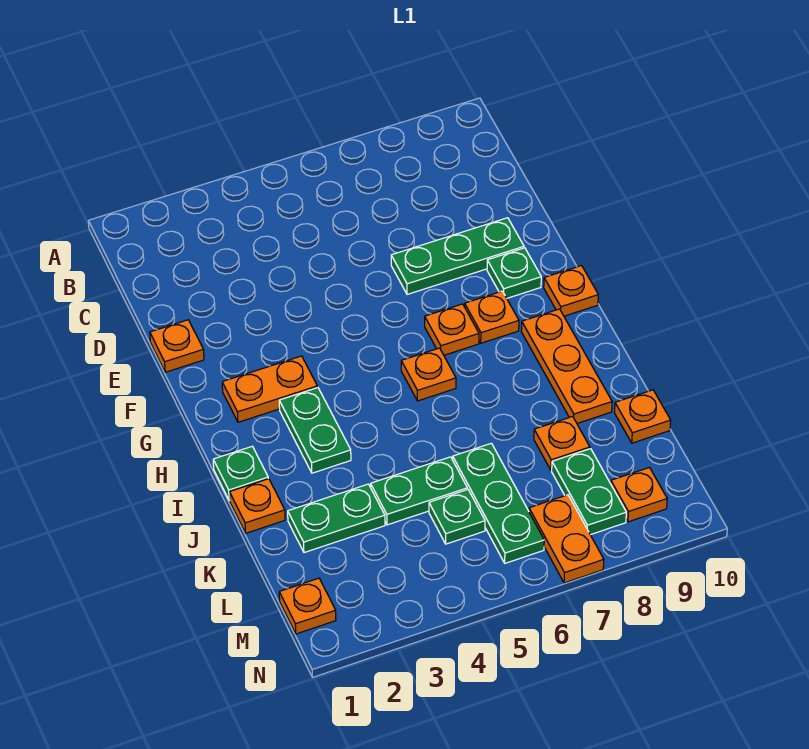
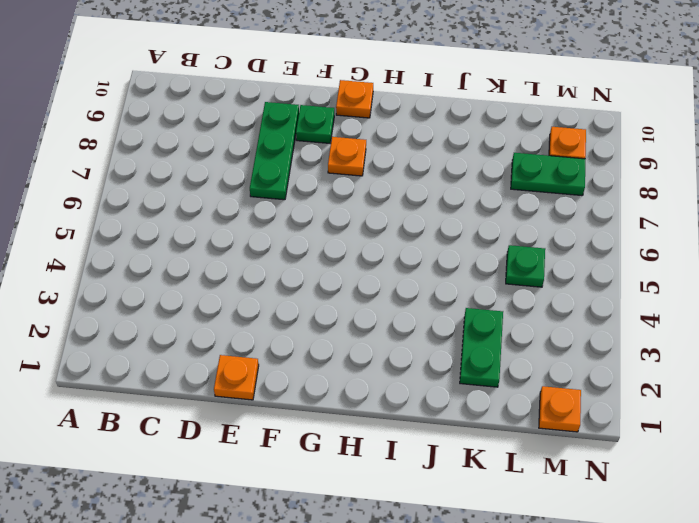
none -> orange 1x2 plate [222,356,317,422]
none -> orange 1x1 plate [425,304,479,355]
none -> green 1x2 plate [279,388,351,473]

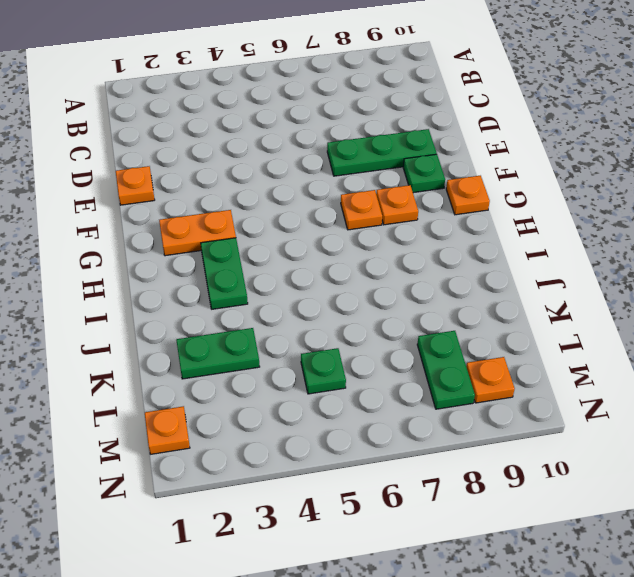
none -> orange 1x1 plate [401,348,456,401]
none -> orange 1x3 plate [521,309,612,423]
none -> green 1x1 plate [213,446,268,501]

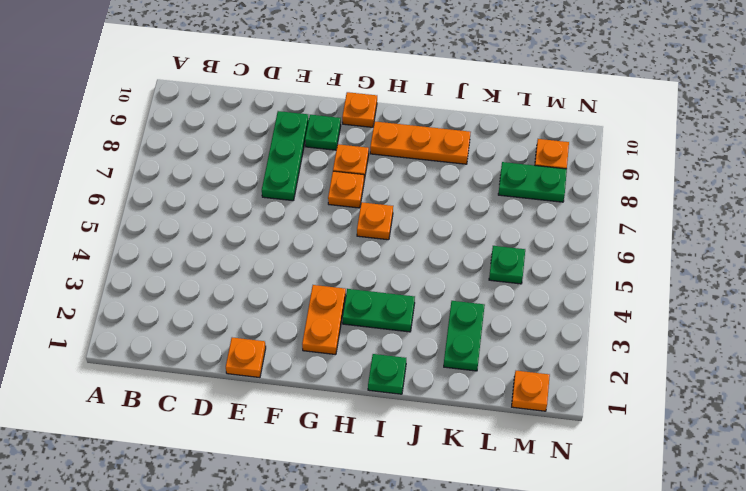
none -> orange 1x1 plate [229,479,285,533]
none -> green 1x2 plate [371,457,467,525]
none -> green 1x3 plate [453,443,544,563]

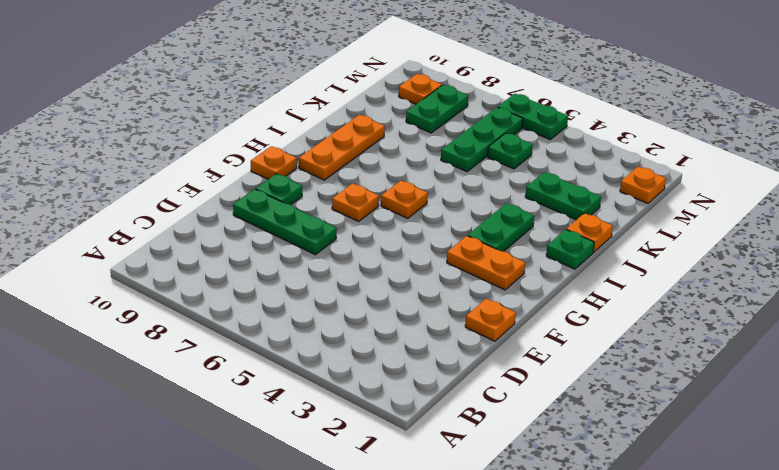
green 1x2 plate [498,94,568,139] -> green 1x2 plate moved to [371,457,467,525]
none -> orange 1x1 plate [465,291,519,343]
none -> orange 1x1 plate [534,416,590,470]
none -> orange 1x1 plate [614,390,671,443]

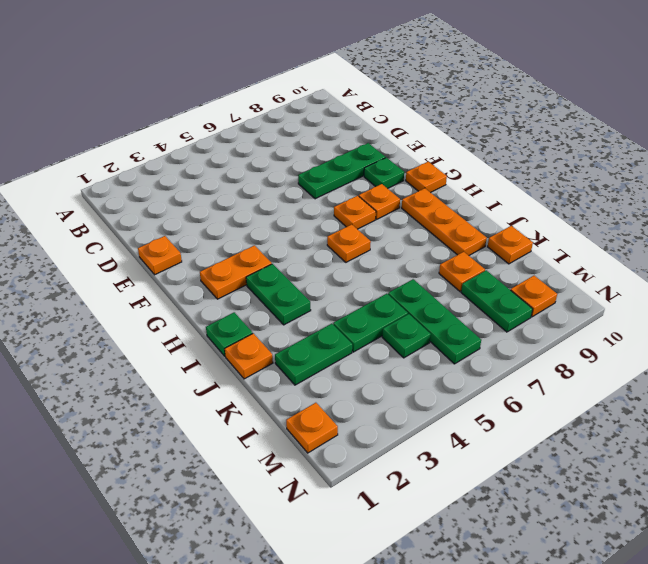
none -> orange 1x2 plate [529,495,604,583]

